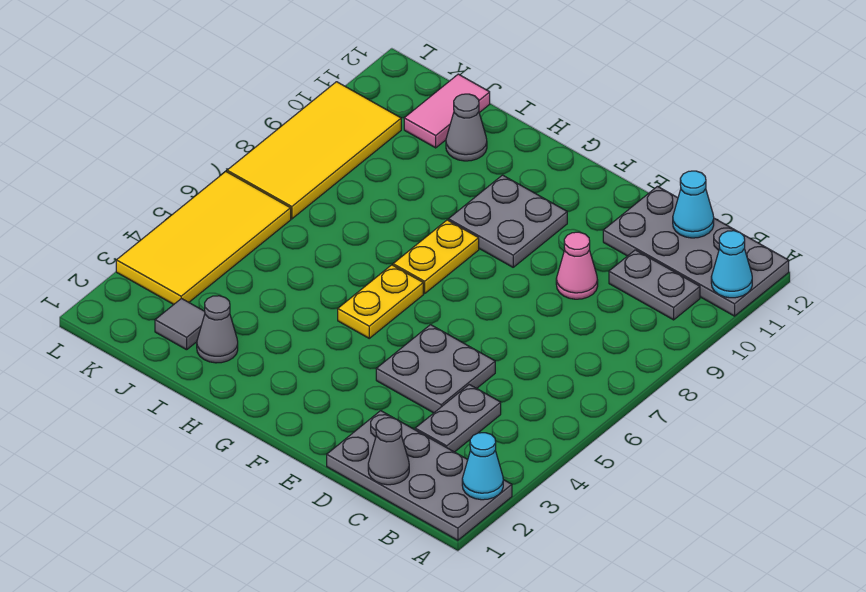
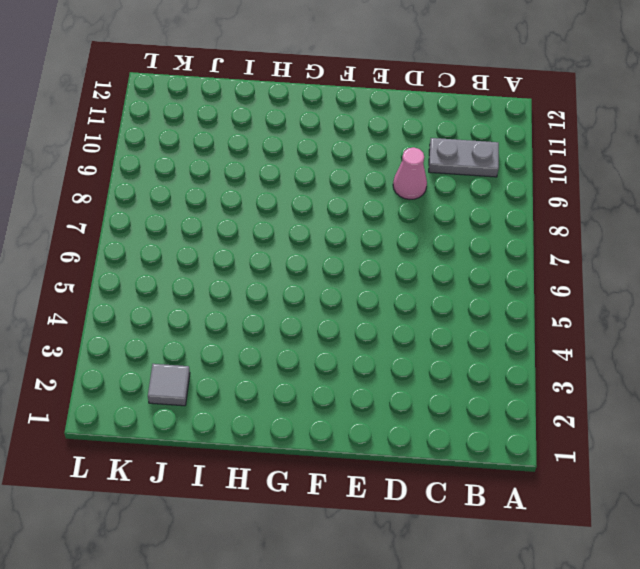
none -> grey 2x4 plate [327,411,512,540]
none -> grey 2x4 plate [603,186,789,316]
none -> grey 1x2 plate [415,385,501,452]

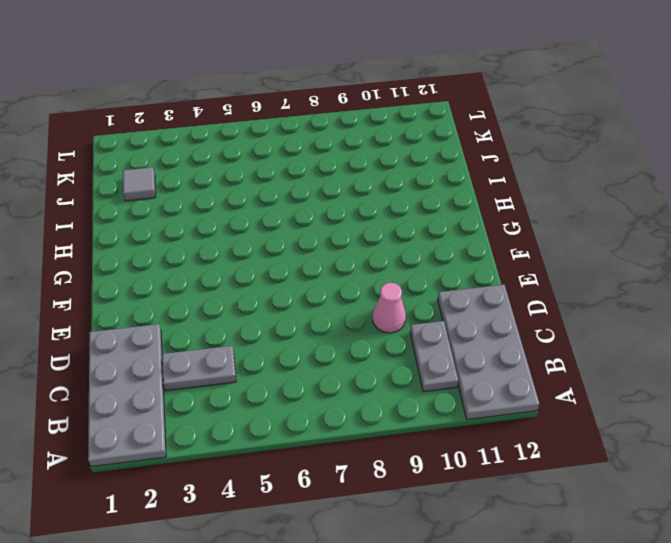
none -> grey 2x2 plate [376,325,495,413]
none -> grey 2x2 plate [448,175,567,267]
none -> yellow 1x2 plate [338,265,423,338]

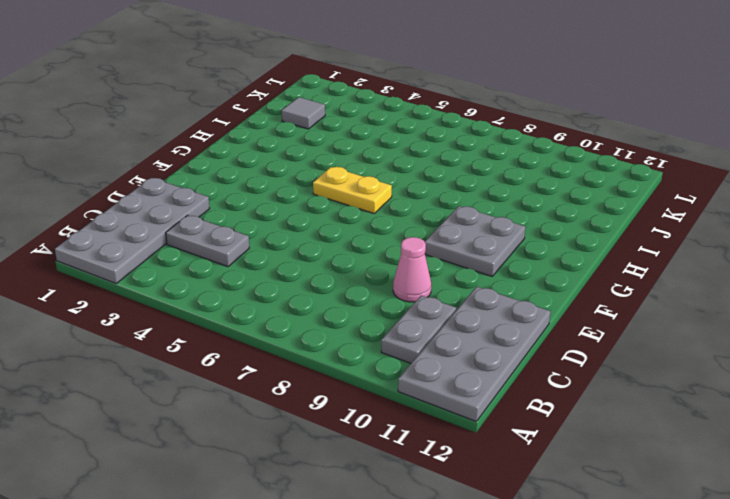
none -> grey 2x2 plate [376,325,495,413]
none -> yellow 1x2 plate [393,220,479,294]
none -> grey 1x1 cone [197,296,238,363]

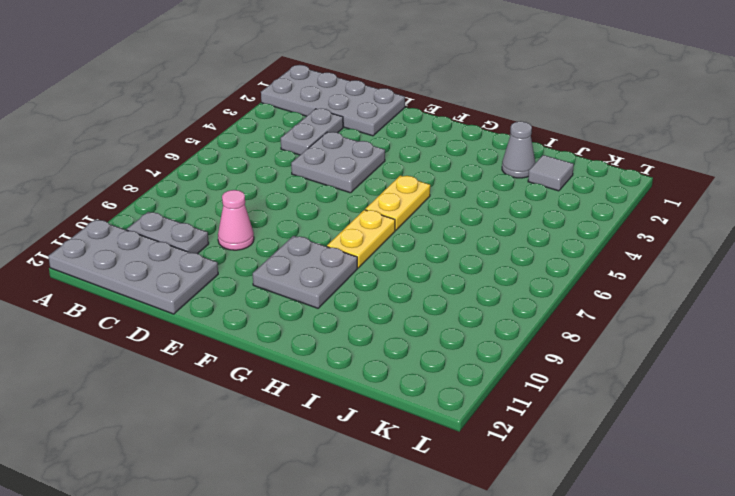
none -> grey 1x1 cone [446,94,487,161]
none -> pink 1x2 tile [404,74,490,148]
none -> yellow 2x4 tile [116,171,291,304]

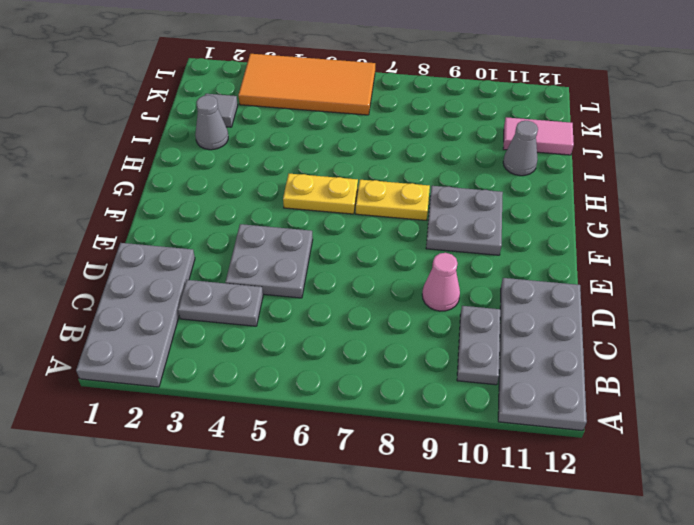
orange 2x4 tile [238,54,375,115] -> yellow 2x4 tile [116,171,291,304]
none -> yellow 2x4 tile [227,82,401,219]
none -> cyan 1x1 cone [462,433,503,500]
none -> cyan 1x1 cone [711,231,752,298]

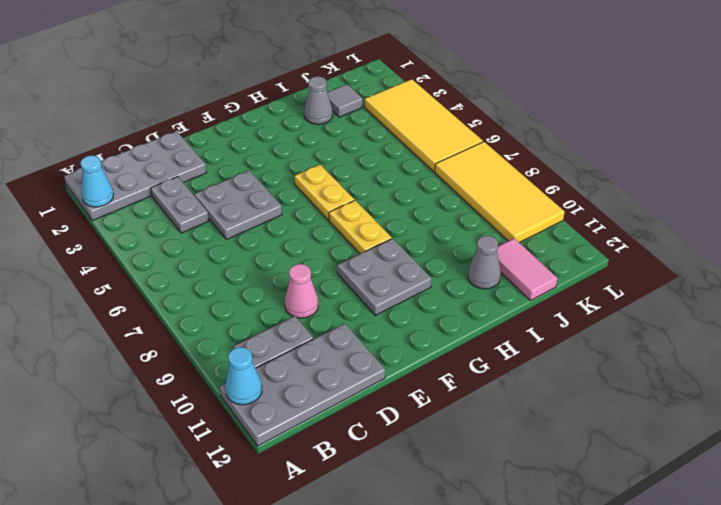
none -> grey 1x1 cone [368,418,409,485]
none -> cyan 1x1 cone [673,171,714,238]

